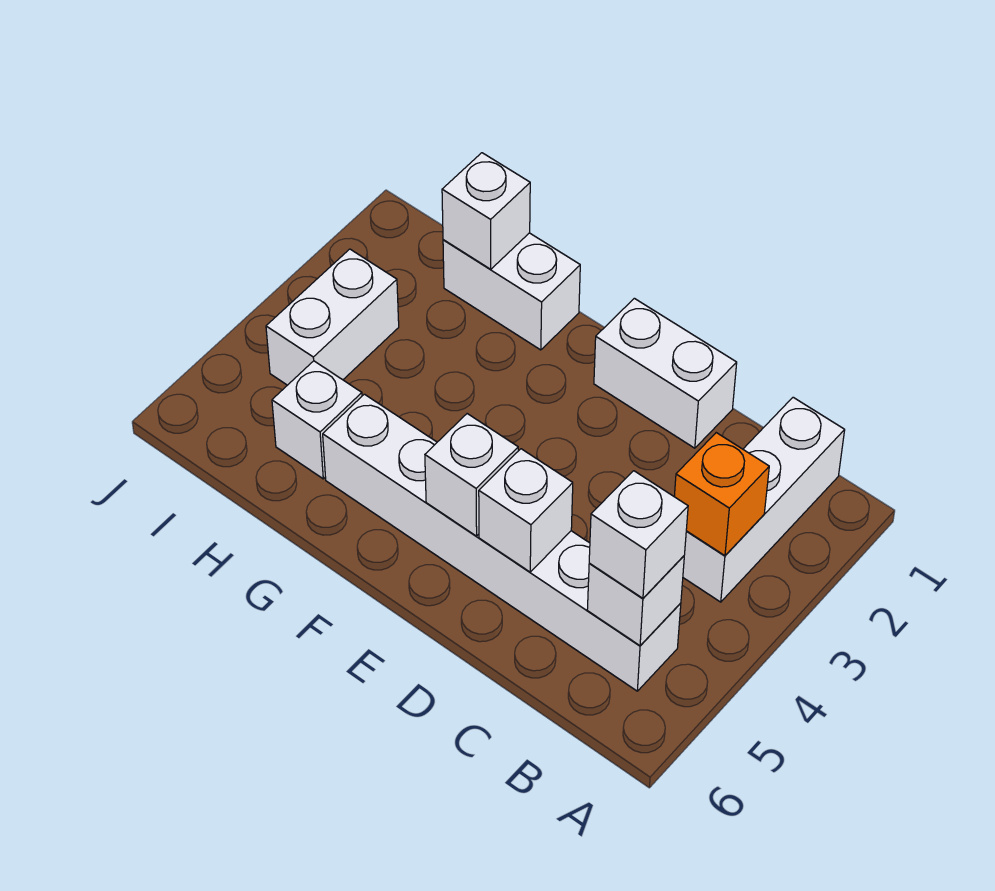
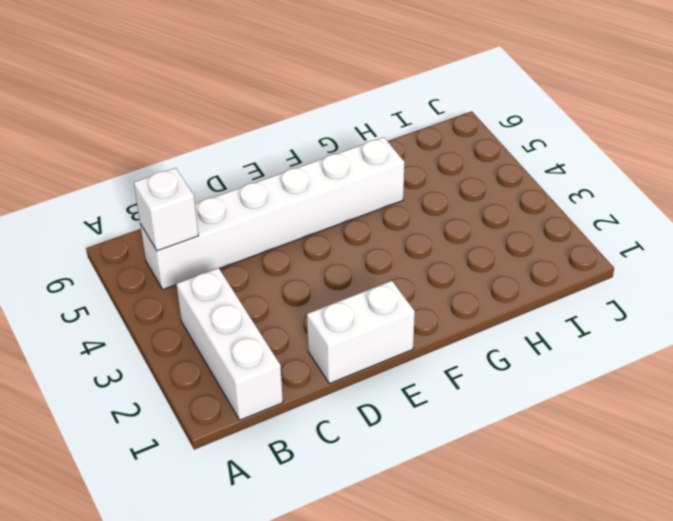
none -> white 1x2 brick [443,233,580,350]
none -> white 1x1 brick [272,361,362,479]
none -> white 1x2 brick [266,249,399,385]

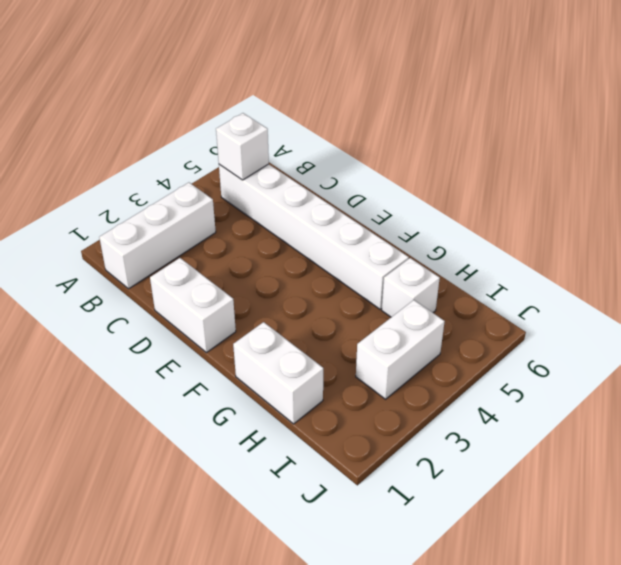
none -> orange 1x1 brick [674,433,769,556]
none -> white 1x1 brick [479,449,573,572]
none -> white 1x1 brick [425,414,518,536]

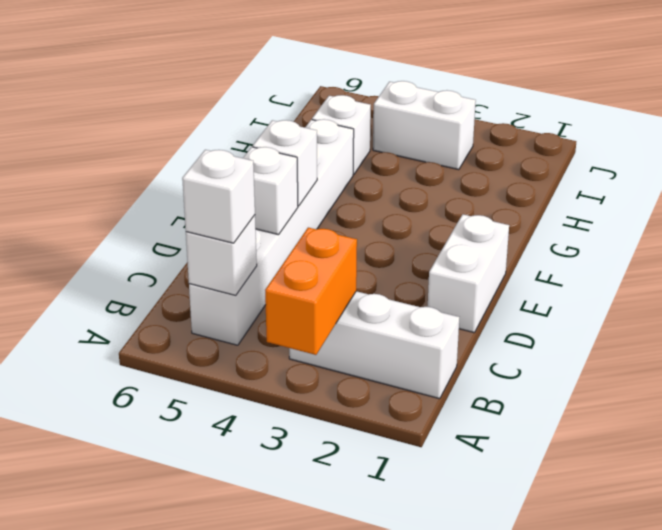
orange 1x2 brick [265,228,357,355] -> orange 1x1 brick [674,433,769,556]
none -> white 1x2 brick [443,233,580,350]
none -> white 1x1 brick [442,153,530,269]

